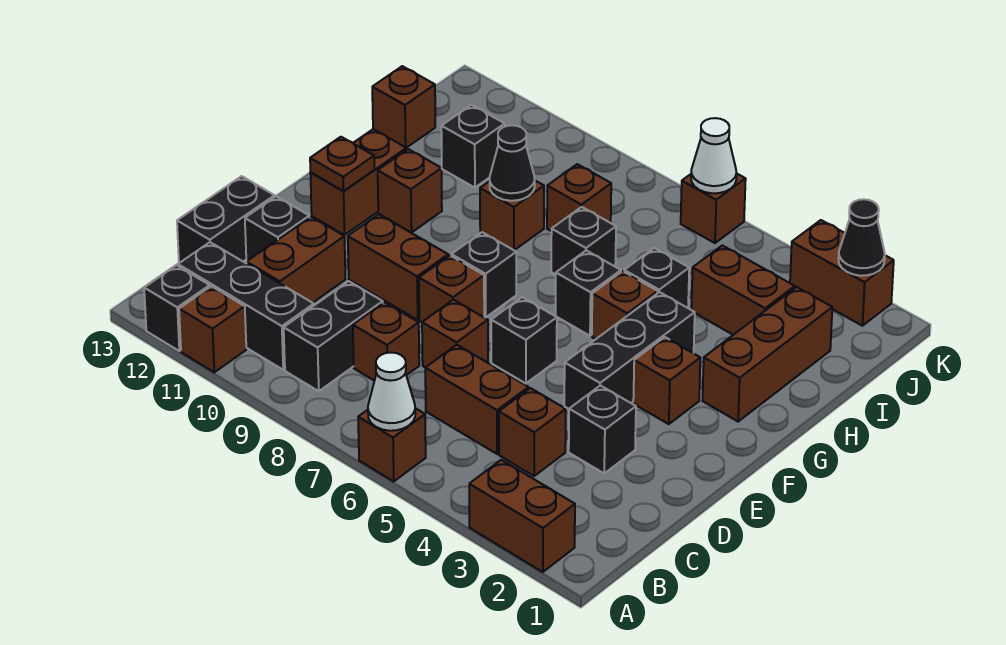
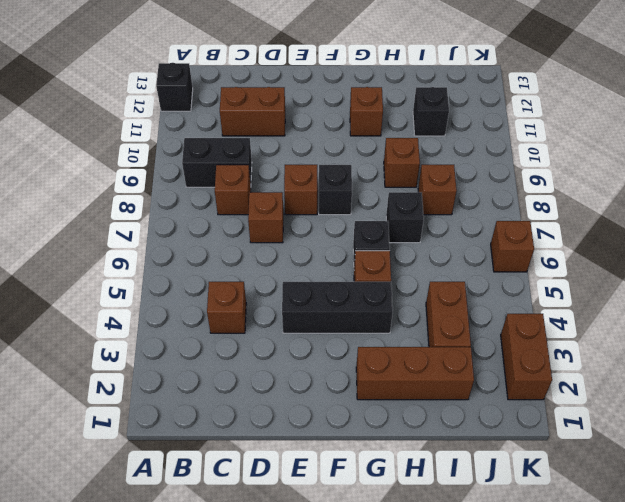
none -> brown 1x2 brick [469,460,575,572]
none -> brown 1x1 brick [358,408,426,481]
none -> brown 1x1 brick [179,286,246,372]
none -> black 1x3 brick [178,242,314,370]

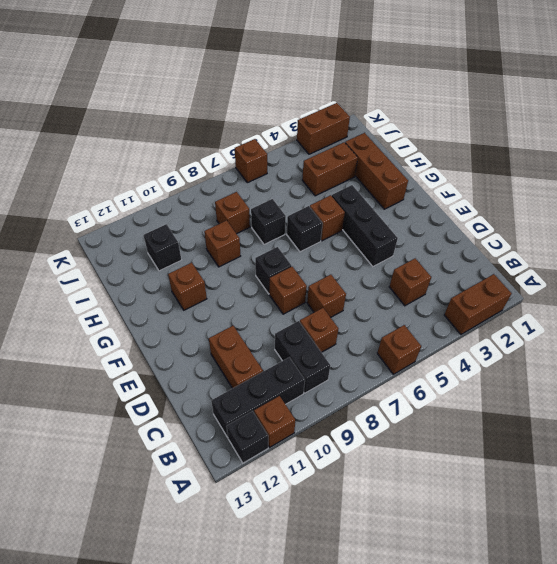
none -> brown 1x2 brick [425,345,529,454]
none -> black 1x2 brick [177,176,275,263]
none -> black 1x1 brick [569,385,636,473]
none -> black 1x1 brick [245,196,309,262]

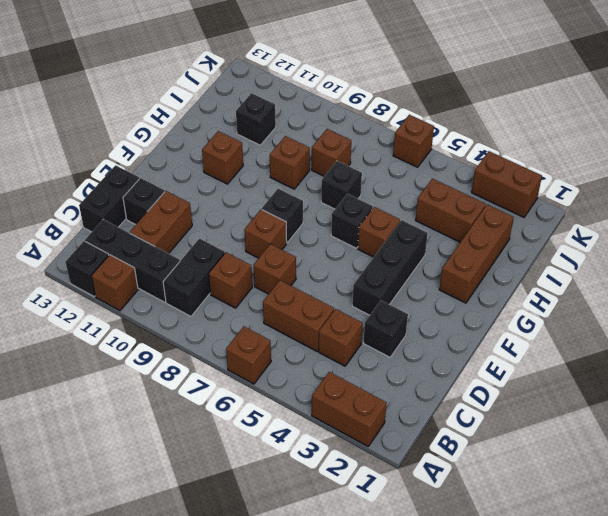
none -> black 1x1 brick [491,297,557,384]
none -> brown 1x2 brick [348,214,448,320]
none -> brown 1x1 brick [633,337,700,424]
none -> brown 1x2 brick [310,129,406,235]

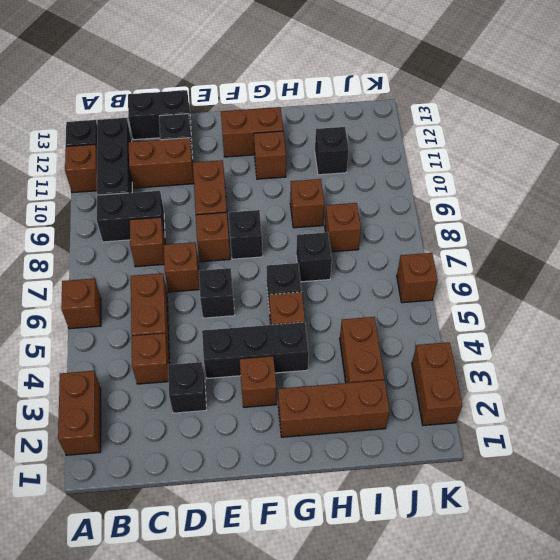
none -> black 1x1 brick [624,248,689,308]
none -> brown 1x1 brick [372,66,435,148]
none -> white 1x1 cone [368,353,415,431]
none -> brown 1x1 plate [310,137,374,191]

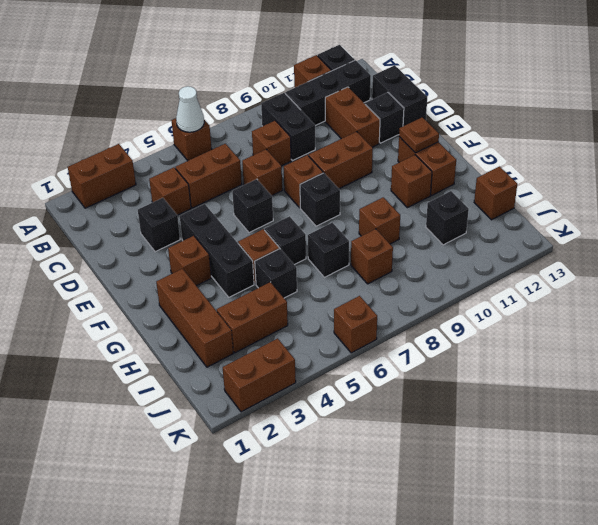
none -> black 1x1 cone [489,125,535,201]
none -> black 1x1 cone [838,199,885,276]
none -> white 1x1 cone [691,118,736,193]

